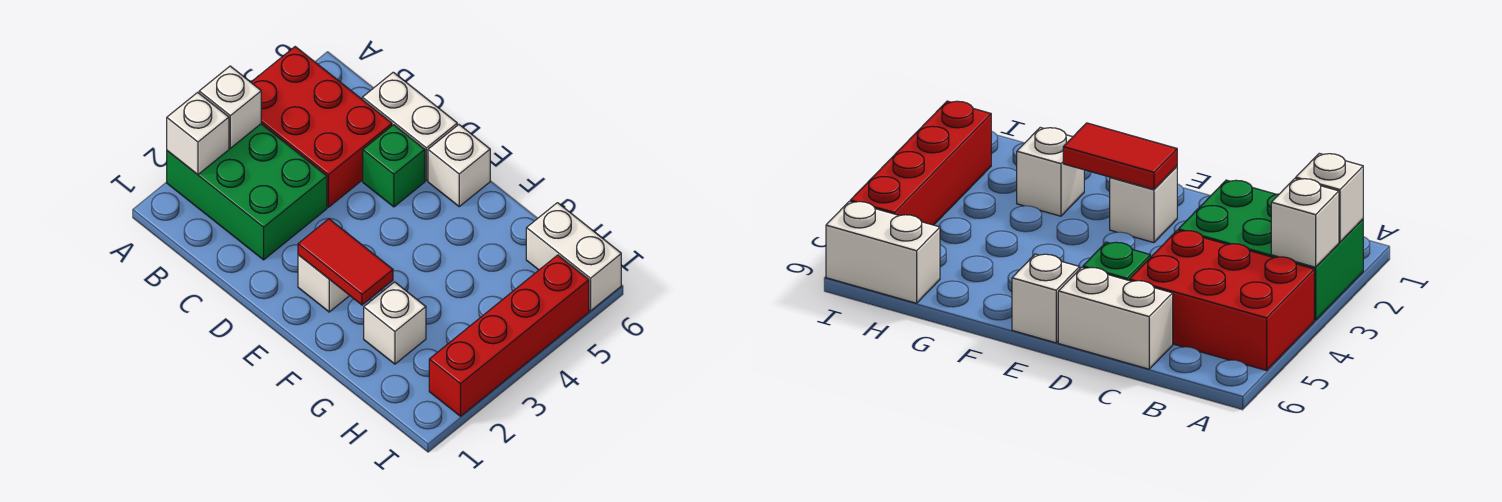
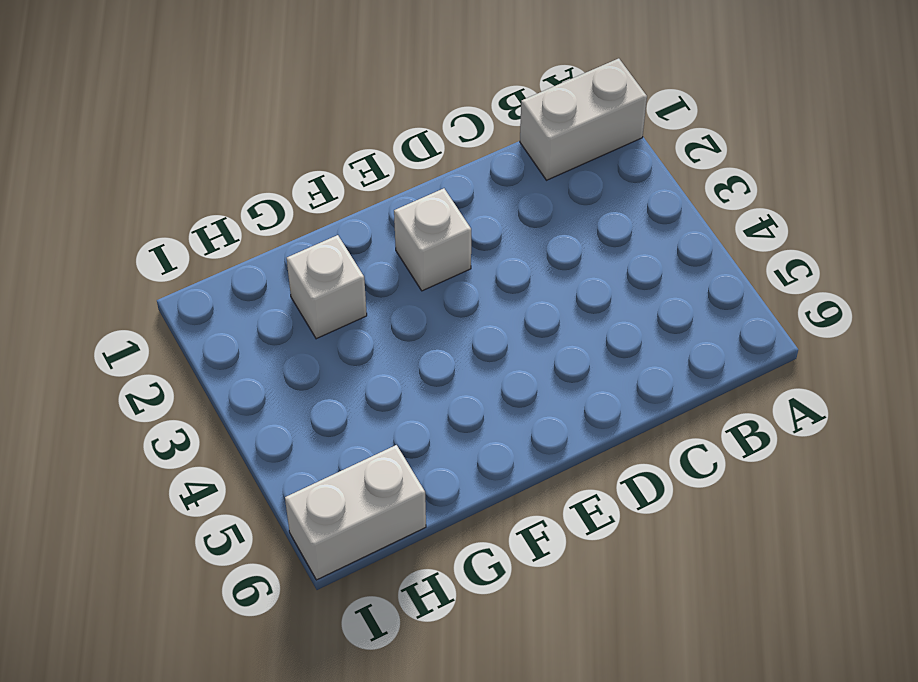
white 1x2 brick [520,58,647,180] -> white 1x2 brick moved to [362,72,457,181]
none -> green 2x3 brick [167,124,327,260]
none -> red 2x3 brick [251,47,392,207]
none -> green 1x1 brick [363,125,425,207]

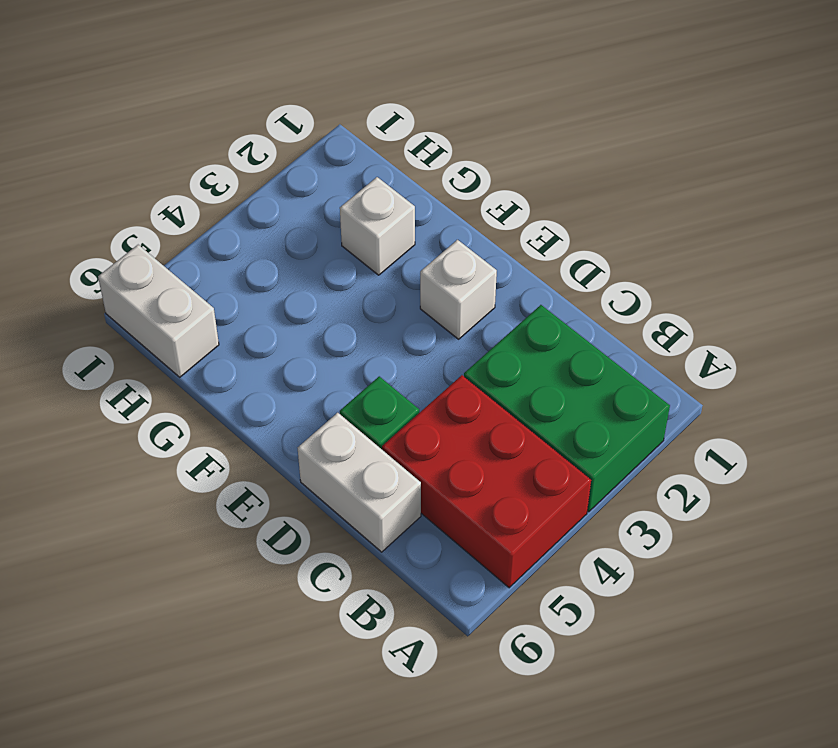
none -> white 1x1 brick [428,125,490,206]
none -> red 1x4 brick [429,255,589,416]
none -> white 1x1 brick [167,92,229,175]

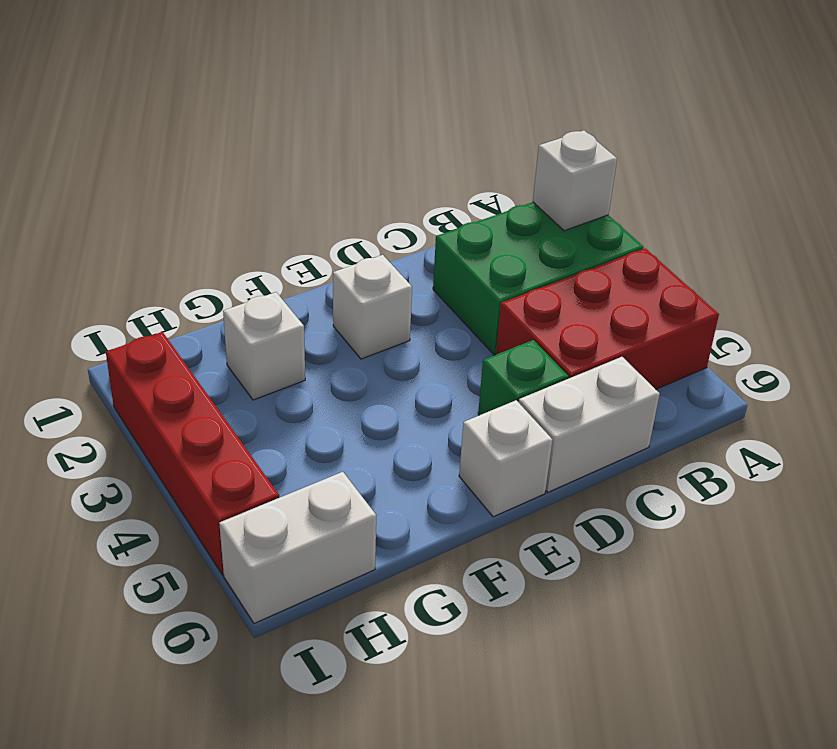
none -> white 1x1 brick [199,66,261,148]
none -> red 1x2 tile [298,219,393,305]

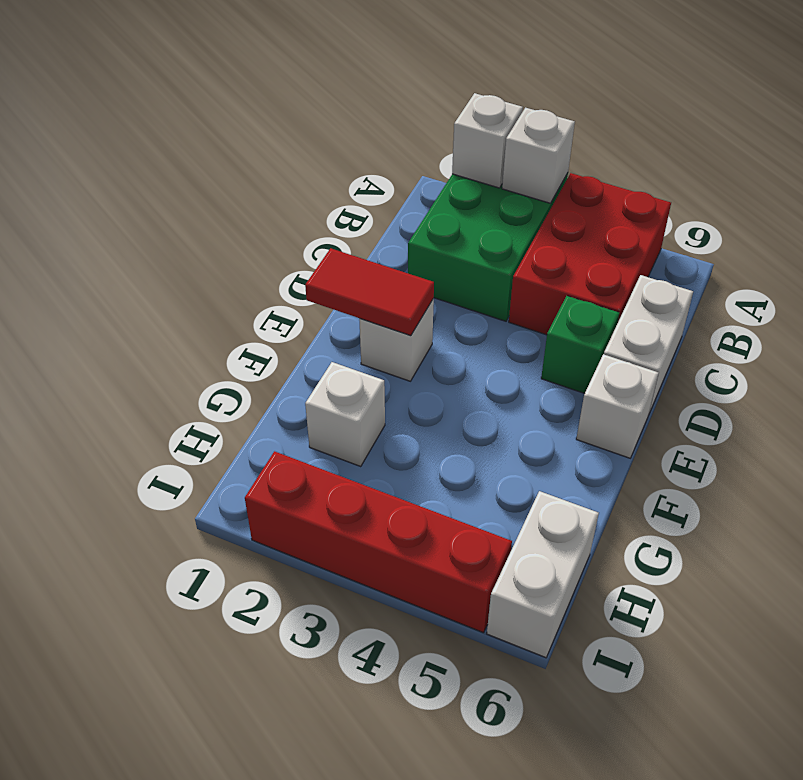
red 1x2 tile [305,248,434,336] -> red 1x2 tile turned to [298,219,393,305]

